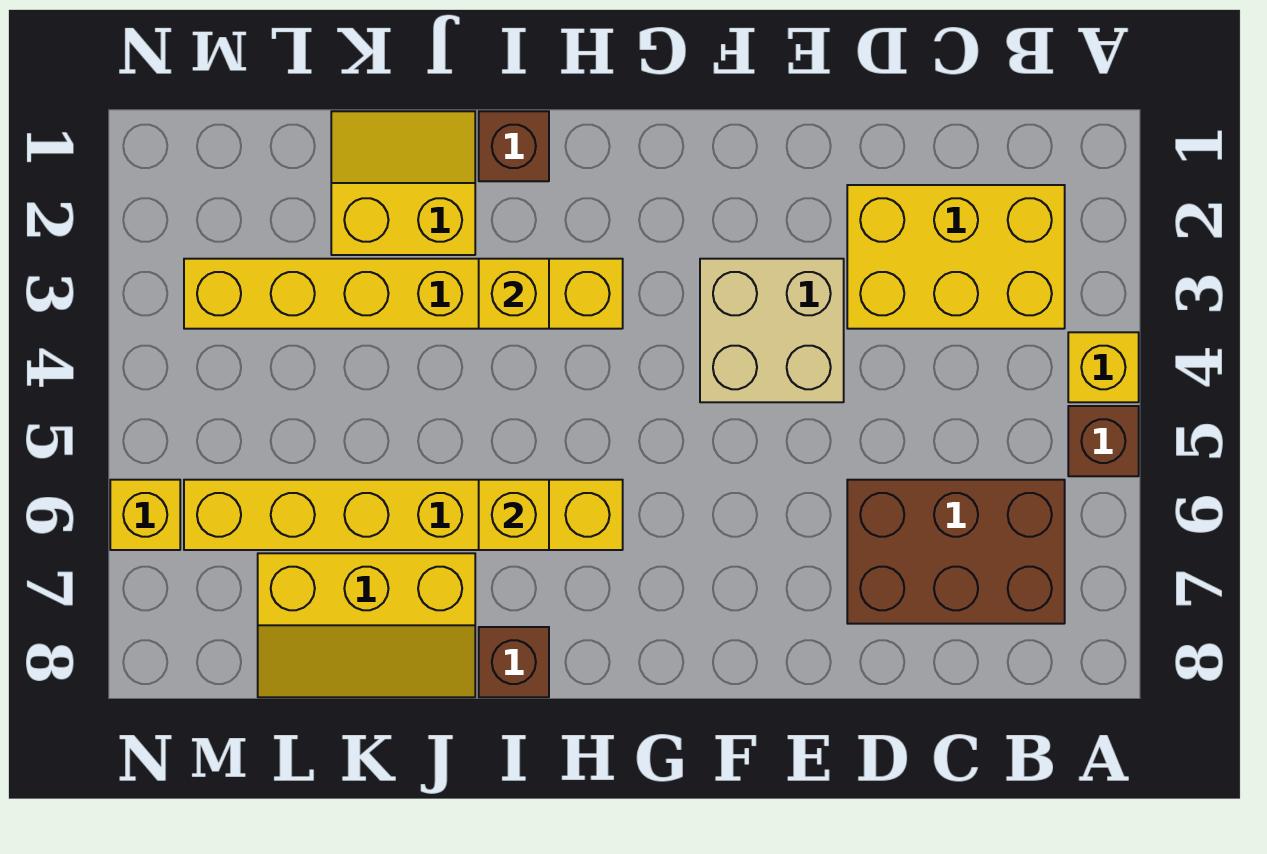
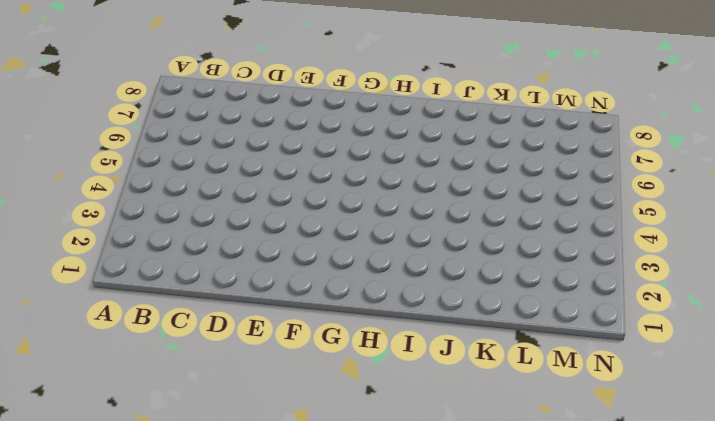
none -> yellow 1x1 brick [1068,332,1139,402]
none -> brown 1x1 brick [1068,406,1139,476]
none -> yellow 2x3 brick [847,185,1065,329]

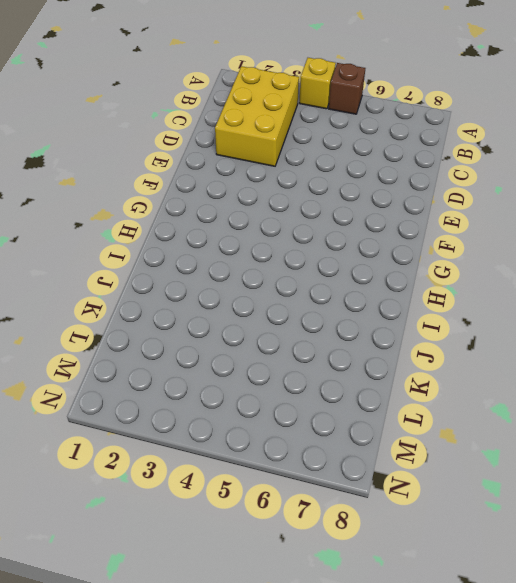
none -> brown 2x3 brick [847,480,1065,624]
none -> tan 2x2 brick [700,259,844,402]
none -> yellow 1x6 brick [184,259,623,329]

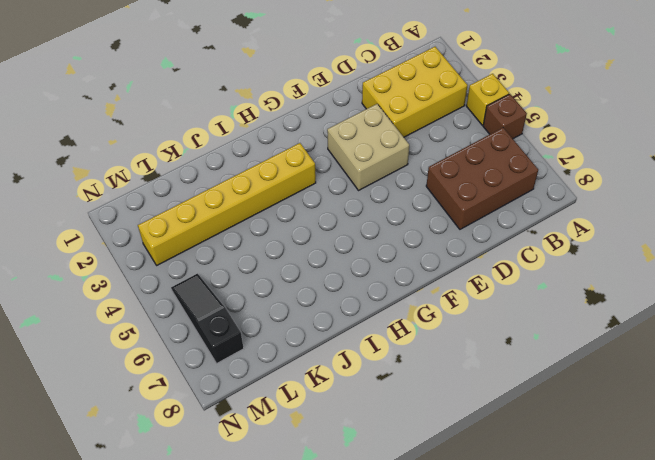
black 1x3 slope [171,274,244,364] -> yellow 1x6 brick [184,480,623,550]
none -> brown 1x1 brick [479,111,549,181]
none -> brown 1x1 brick [479,627,549,697]
none -> yellow 2x2 slope [331,111,475,255]

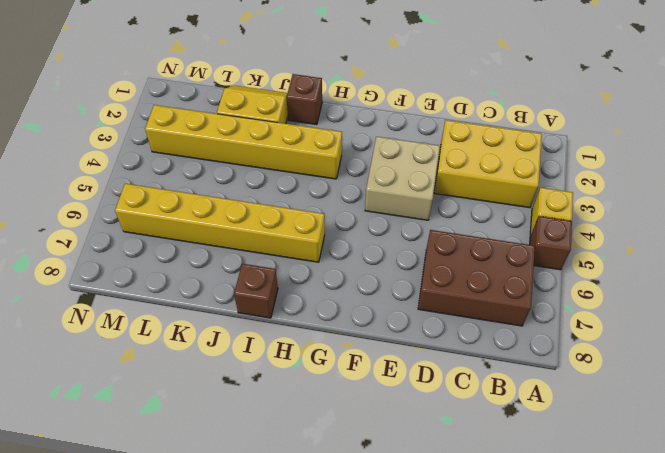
none -> yellow 2x3 slope [258,553,475,697]
none -> yellow 1x1 brick [110,480,180,550]
none -> yellow 1x1 brick [479,259,549,329]

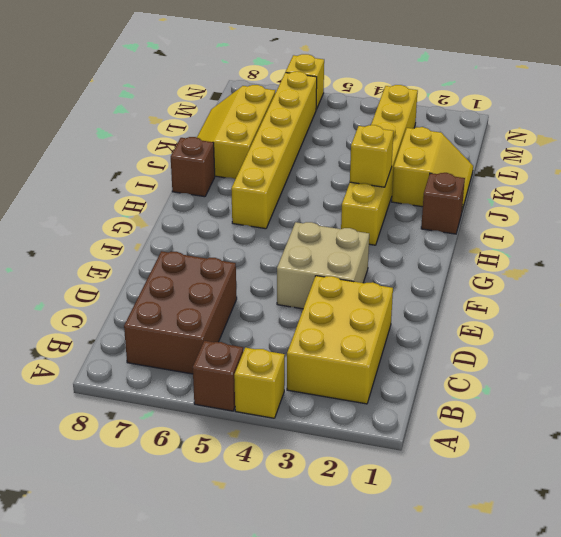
none -> yellow 1x1 brick [479,480,549,550]

